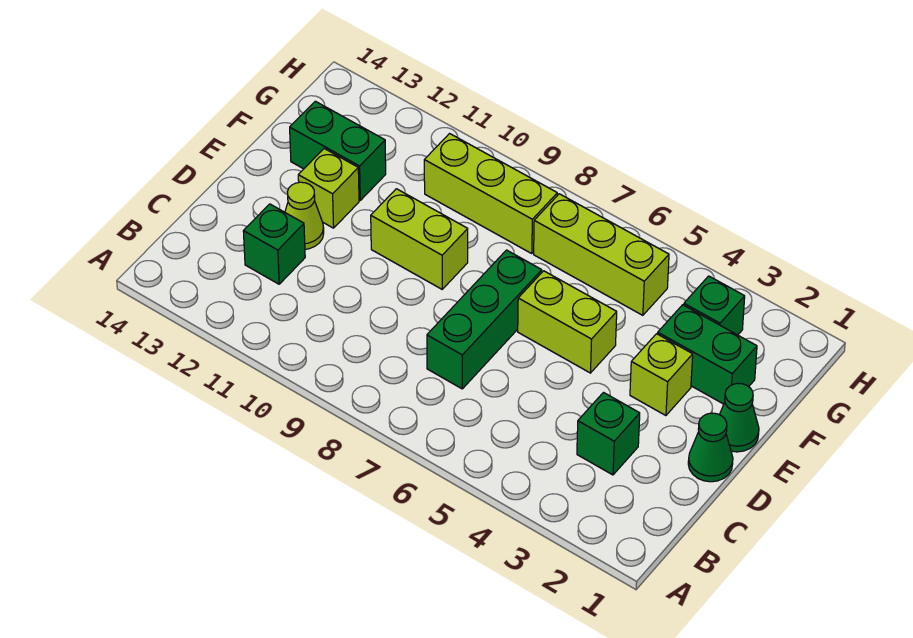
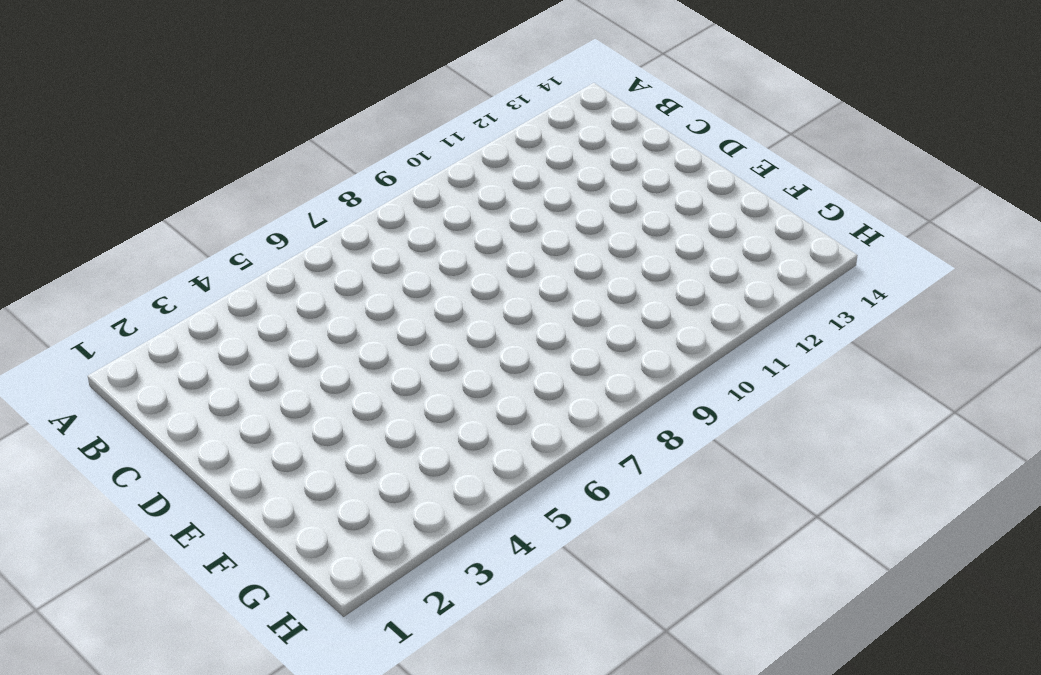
none -> green 1x1 brick [577,393,640,475]
none -> green 1x3 brick [427,250,542,389]
none -> green 1x1 brick [243,204,305,284]

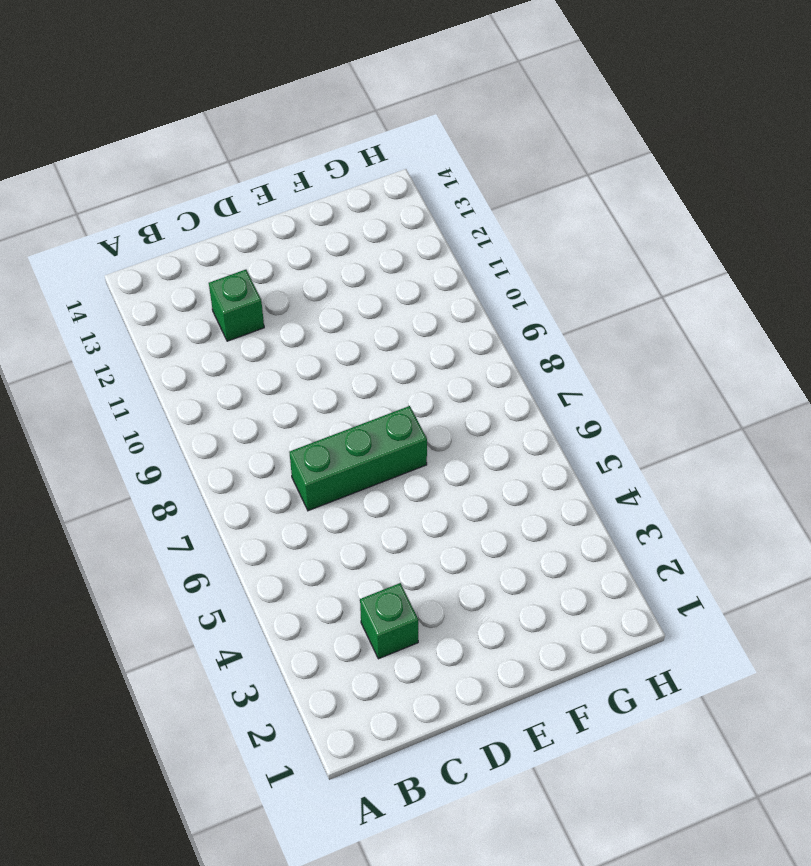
none -> green 1x1 cone [688,413,733,482]
none -> lime 1x1 cone [285,182,324,249]
none -> green 1x1 cone [720,383,759,452]

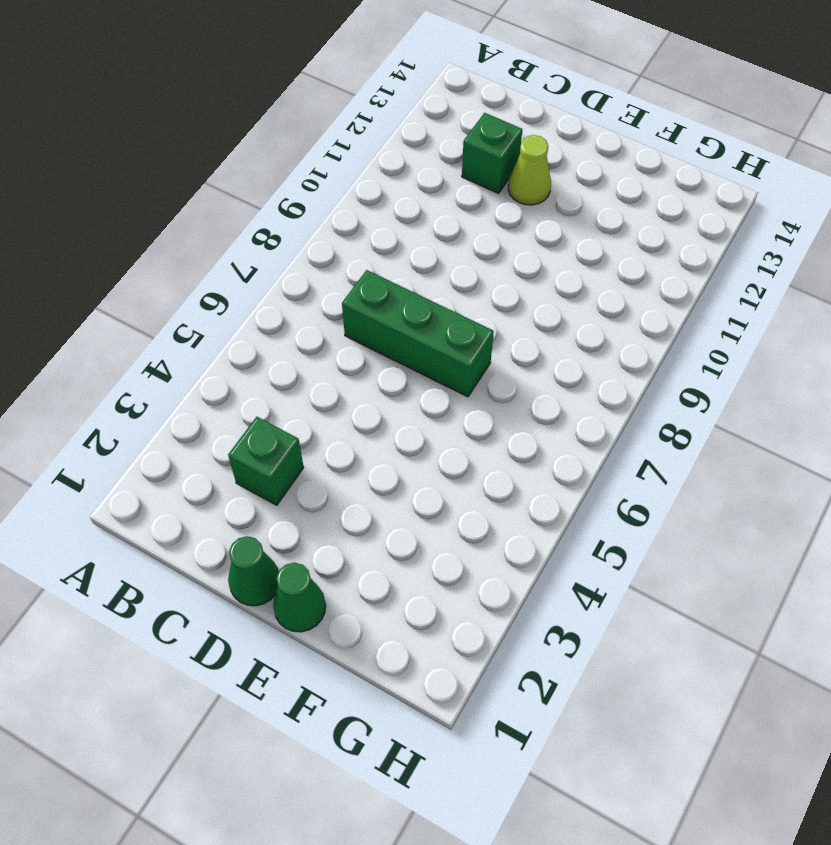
none -> lime 1x1 brick [630,334,693,416]
none -> lime 1x2 brick [518,271,617,373]
none -> lime 1x2 brick [371,189,468,289]

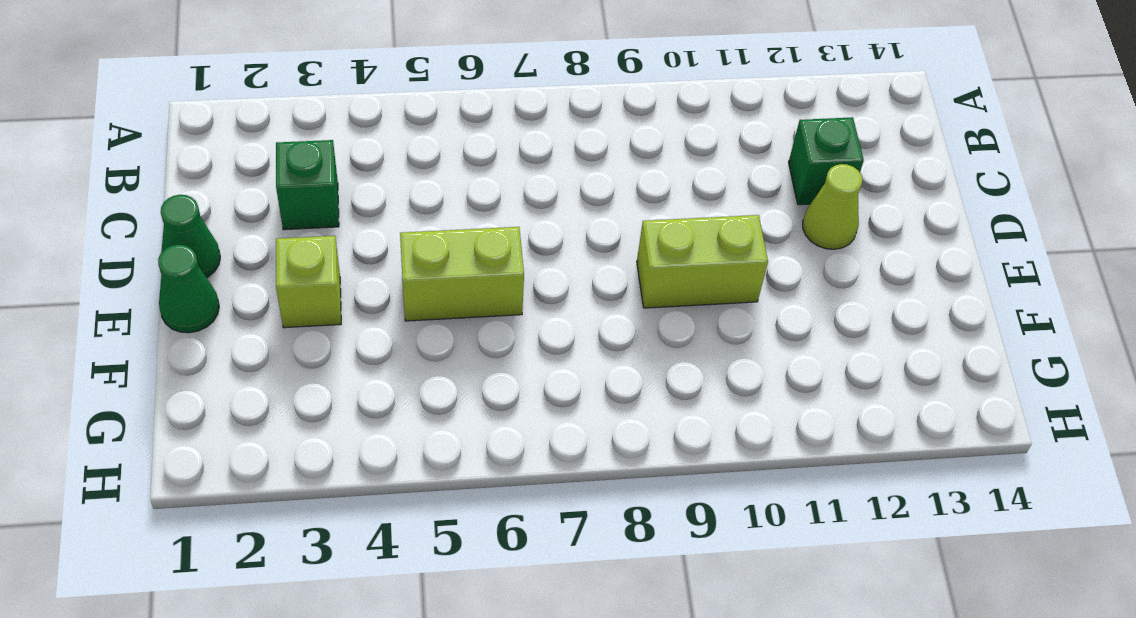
none -> green 1x3 brick [427,250,542,389]
none -> lime 1x1 brick [298,149,359,228]
none -> green 1x2 brick [658,305,757,404]

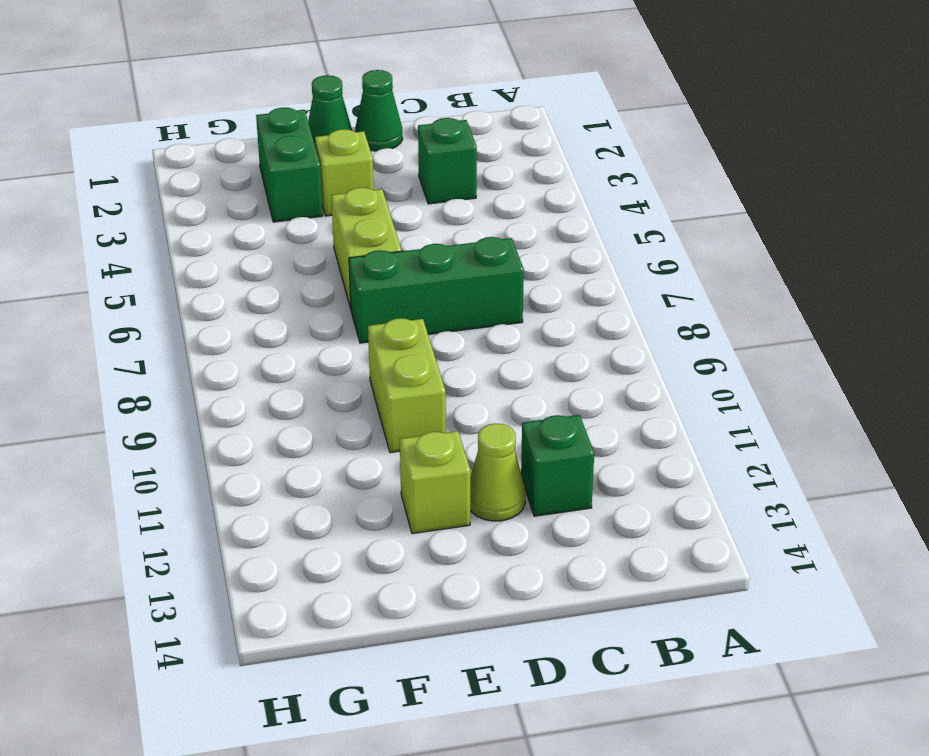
none -> green 1x2 brick [290,101,386,200]
none -> green 1x1 brick [684,276,745,335]
none -> lime 1x3 brick [534,194,669,315]

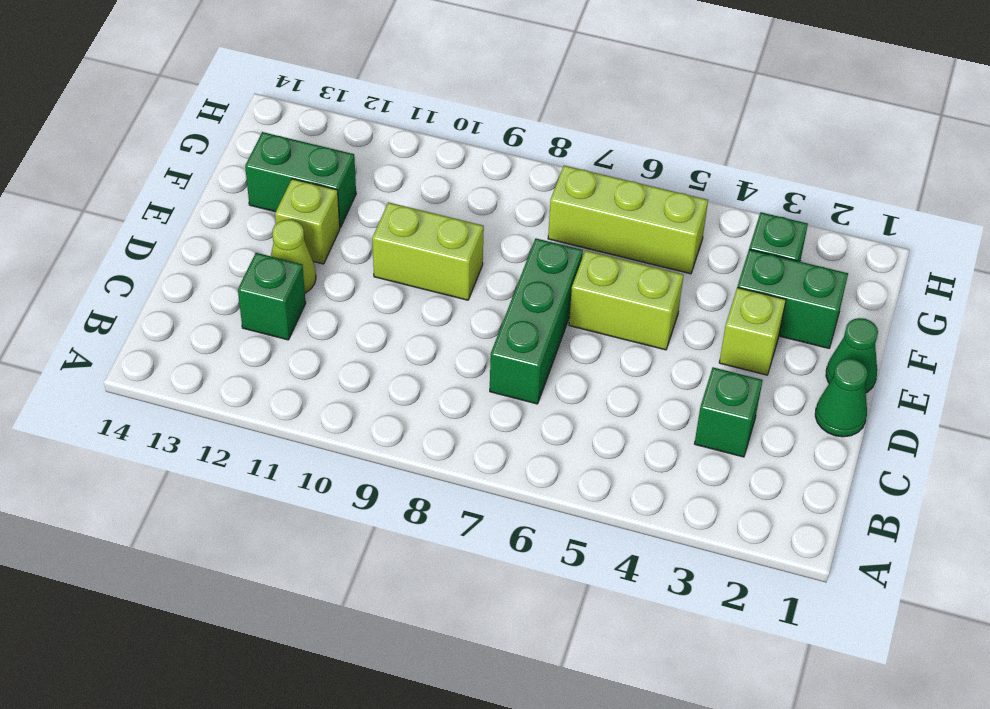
none -> lime 1x3 brick [424,134,557,254]

